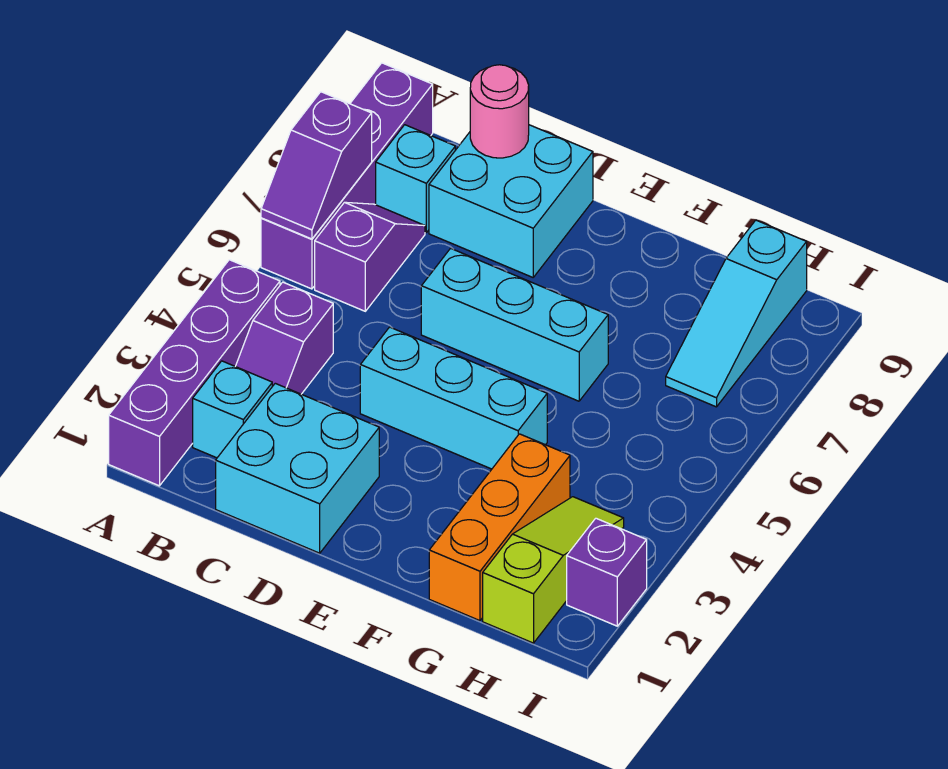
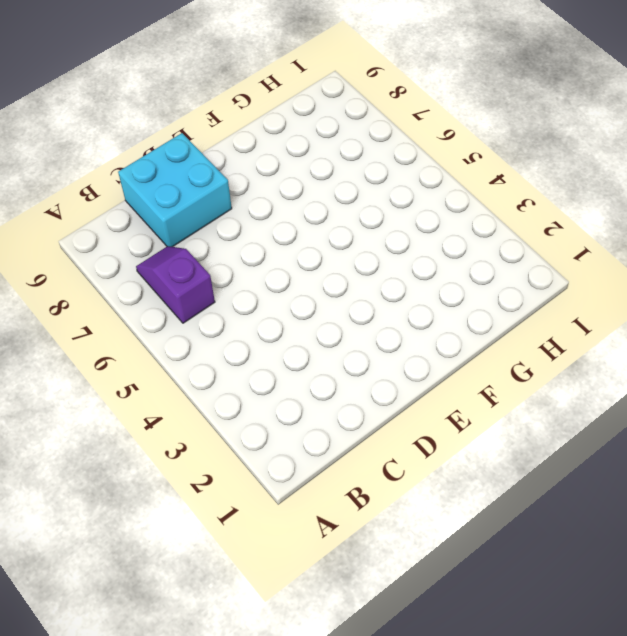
none -> purple 1x4 brick [109,260,280,486]
none -> purple 1x4 brick [261,63,433,289]
none -> cyan 1x1 brick [193,361,272,458]

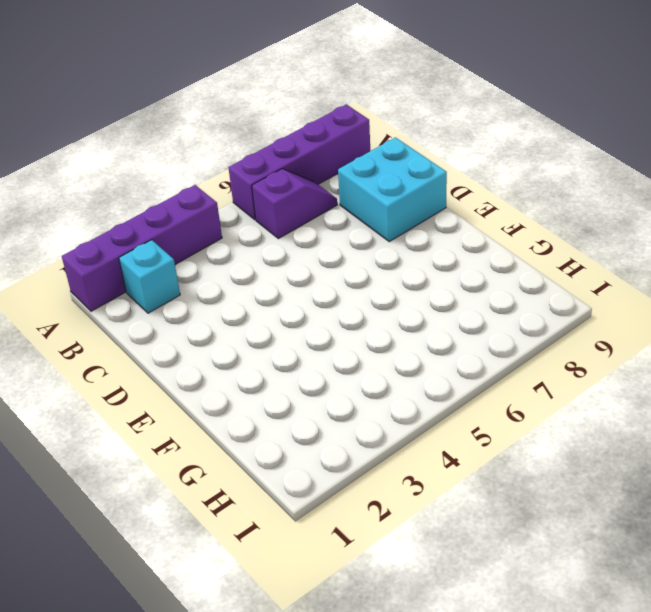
none -> purple 1x2 slope [235,282,333,394]
none -> cyan 1x1 brick [376,125,455,232]
none -> cyan 2x2 brick [216,383,379,553]

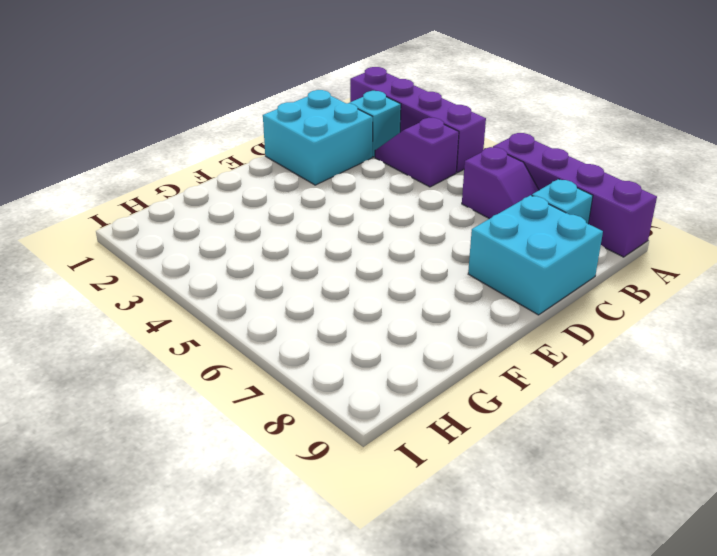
none -> cyan 1x3 brick [360,327,547,469]
none -> cyan 1x3 brick [421,248,608,401]
none -> orange 1x3 brick [429,434,570,621]

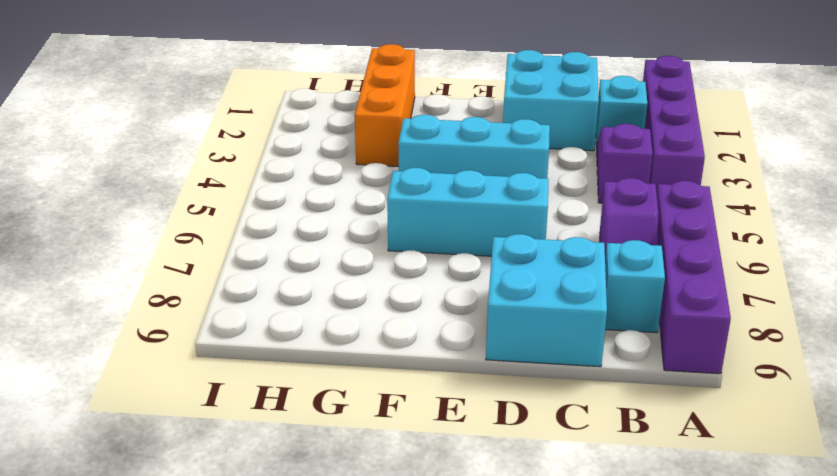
none -> lime 1x3 slope [483,497,624,643]
none -> cyan 1x3 slope [666,220,807,407]
none -> purple 1x1 brick [567,518,647,626]

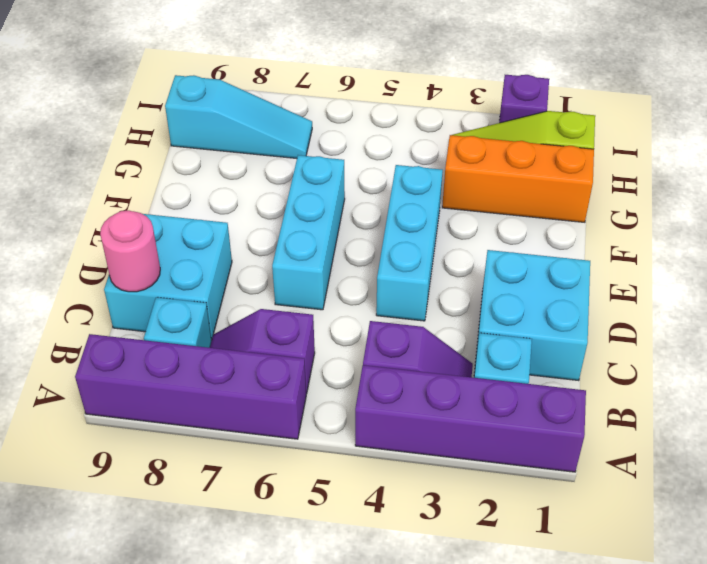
none -> purple 1x2 slope [261,92,372,239]

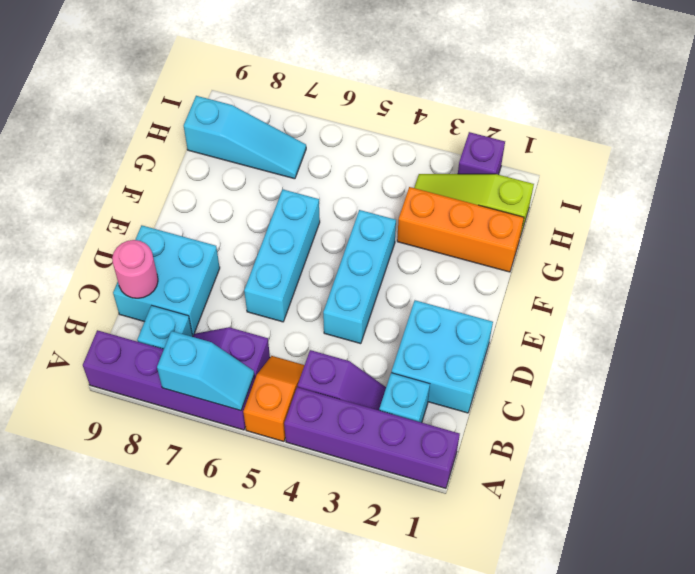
orange 1x2 slope [243,356,304,441] -> none
cyan 1x2 slope [157,331,254,411] -> purple 1x2 slope [261,92,372,239]

